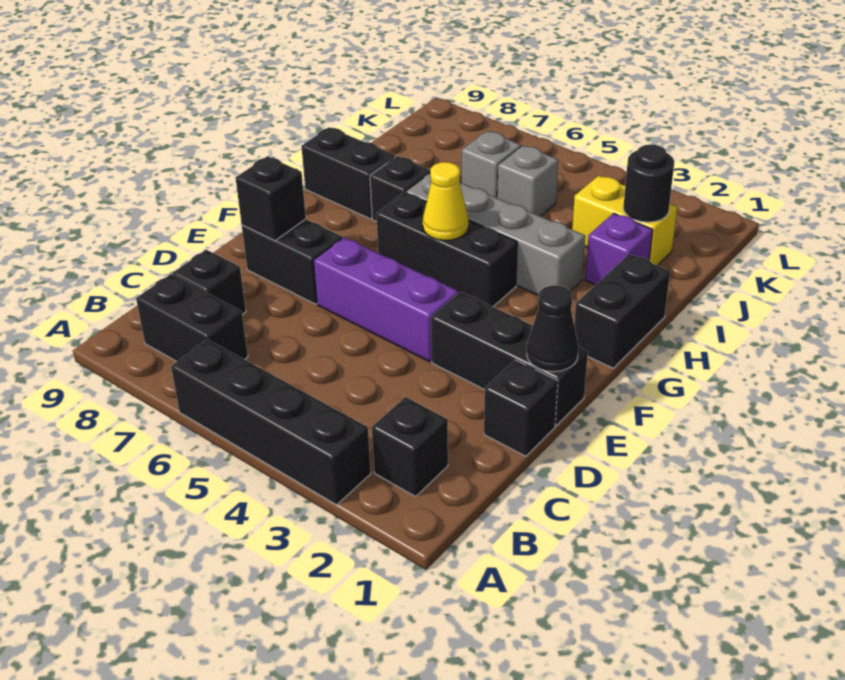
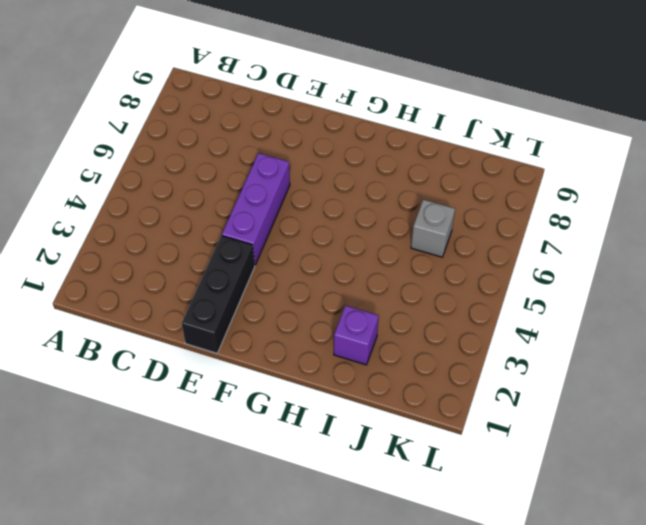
none -> black 1x4 brick [171,339,371,505]
none -> black 1x1 brick [372,397,448,496]
none -> black 1x2 brick [136,274,248,361]

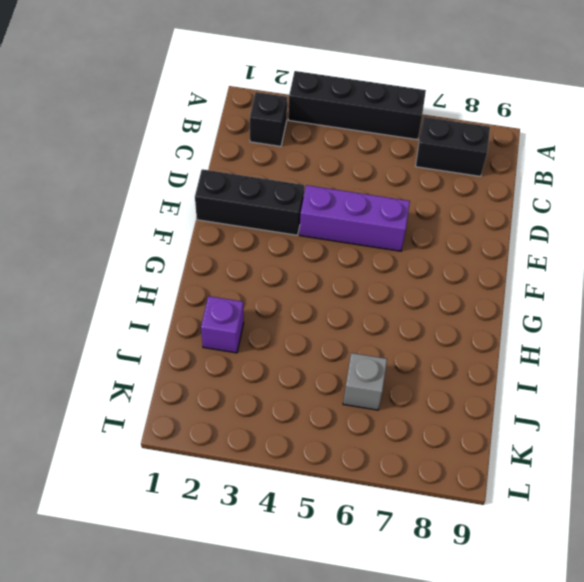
none -> black 1x1 brick [173,250,246,315]
none -> black 1x1 brick [484,360,558,456]
none -> black 1x2 brick [242,219,342,304]

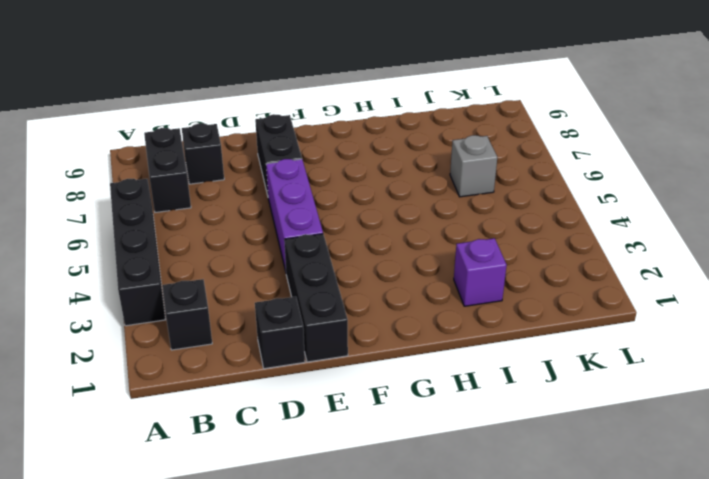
none -> black 1x2 brick [574,254,670,368]
none -> black 1x3 brick [376,192,517,307]
none -> grey 1x4 brick [406,174,585,295]

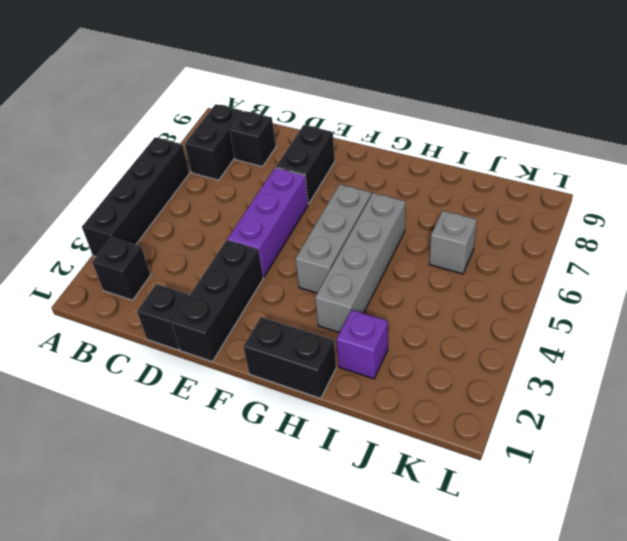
grey 1x3 brick [295,184,371,293] -> black 1x3 brick [376,192,517,307]
none -> black 1x1 brick [370,156,430,222]
none -> black 1x2 brick [301,127,396,219]
none -> yellow 1x2 brick [572,175,677,265]

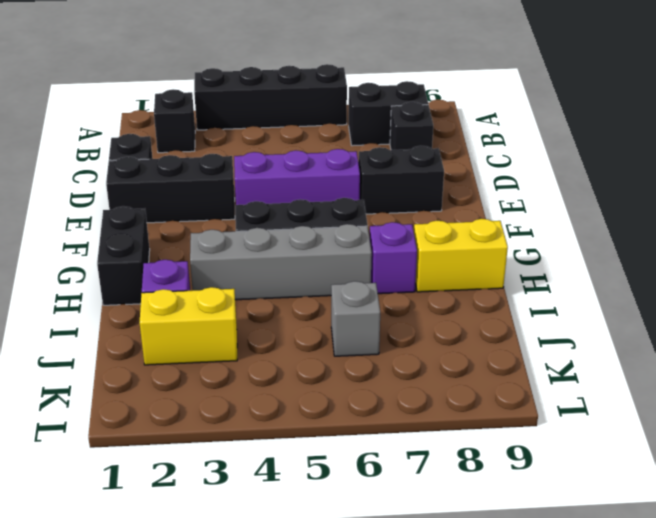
purple 1x1 brick [370,222,417,294] -> black 1x1 brick [370,156,430,222]
yellow 1x2 brick [414,219,508,292] -> black 1x2 brick [301,127,396,219]
none -> grey 1x1 brick [497,146,558,216]
none -> black 1x1 cone [527,285,579,372]
none -> black 1x1 brick [235,156,306,241]

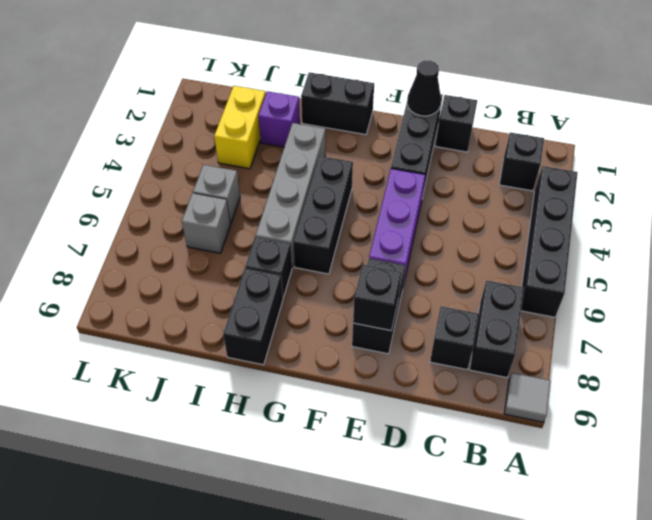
grey 1x1 tile [504,373,550,422] -> none
none -> yellow 1x1 cone [423,162,469,240]
none -> black 1x1 round brick [623,145,674,222]

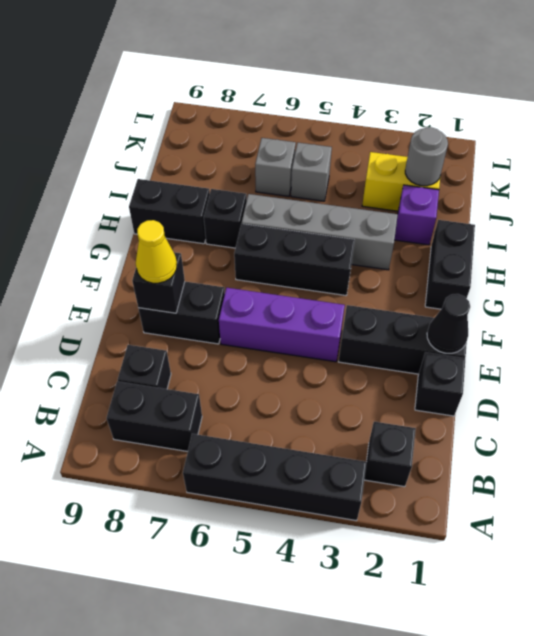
yellow 1x1 cone [136,220,177,283] -> yellow 1x1 cone moved to [423,162,469,240]
grey 1x1 round brick [405,127,448,186] -> black 1x1 round brick [623,145,674,222]

